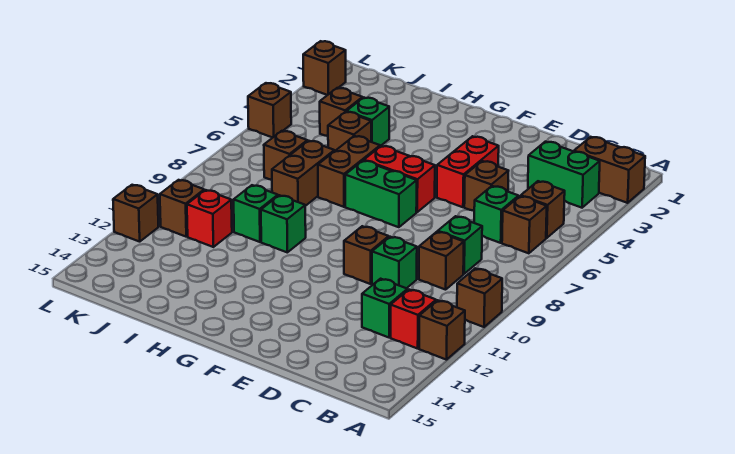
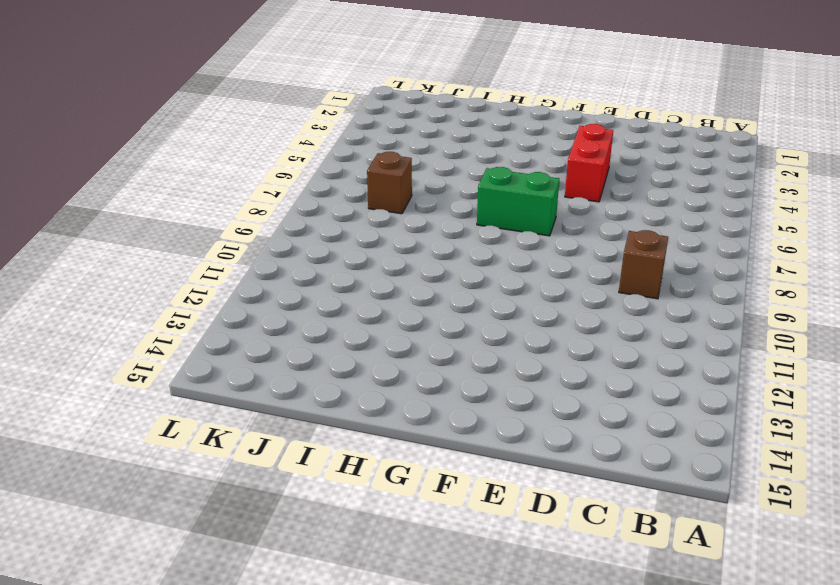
none -> brown 1x2 brick [574,137,645,203]
none -> brown 1x1 brick [457,268,502,327]
none -> brown 1x1 brick [419,300,465,360]
none -> green 1x2 brick [528,142,600,208]

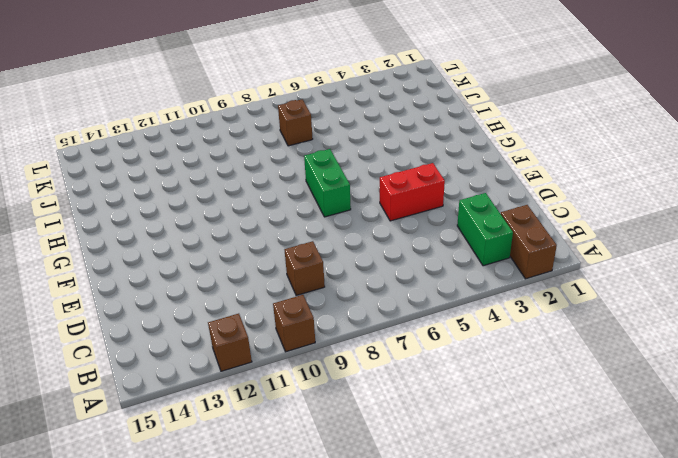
none -> brown 1x1 brick [521,181,565,238]
none -> brown 1x1 brick [502,196,547,253]
none -> red 1x1 brick [391,290,436,349]
none -> green 1x1 brick [474,186,519,243]

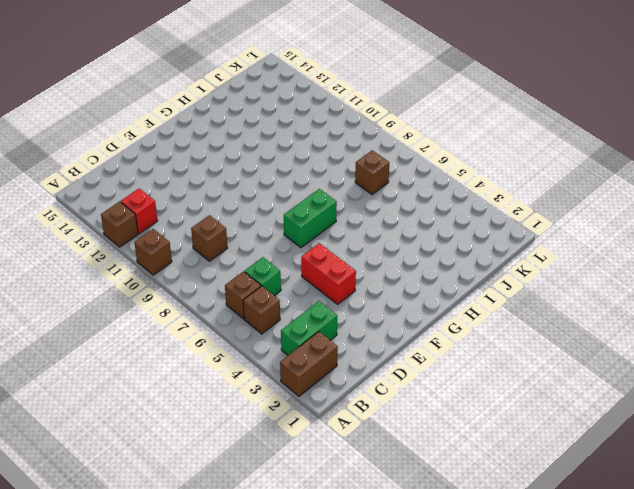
none -> green 1x1 brick [438,216,482,274]
none -> green 1x1 brick [362,279,407,337]
none -> brown 1x1 brick [464,161,508,211]
none -> green 1x1 brick [372,237,417,288]

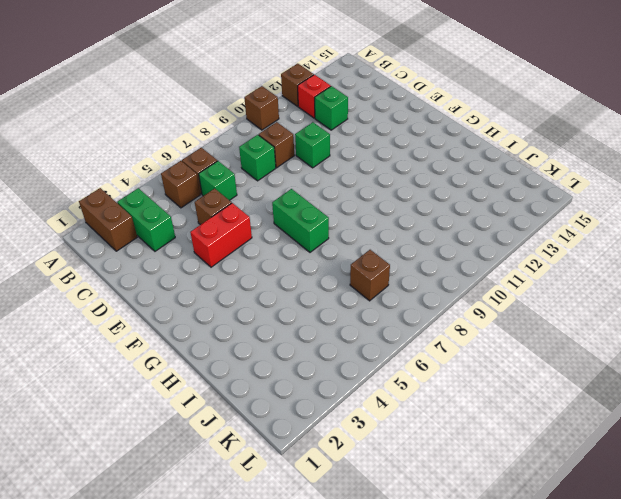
none -> brown 1x1 brick [344,226,389,284]
none -> red 1x2 brick [364,146,435,212]
none -> brown 1x2 brick [318,136,380,207]
none -> green 1x1 brick [261,195,306,252]

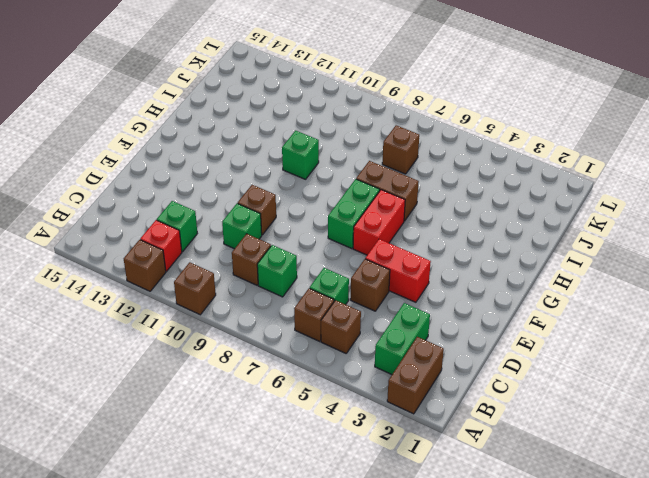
none -> green 1x1 brick [346,98,389,146]
none -> brown 1x1 brick [328,112,371,151]
none -> brown 1x2 brick [272,141,334,206]
none -> green 1x1 brick [234,185,278,242]

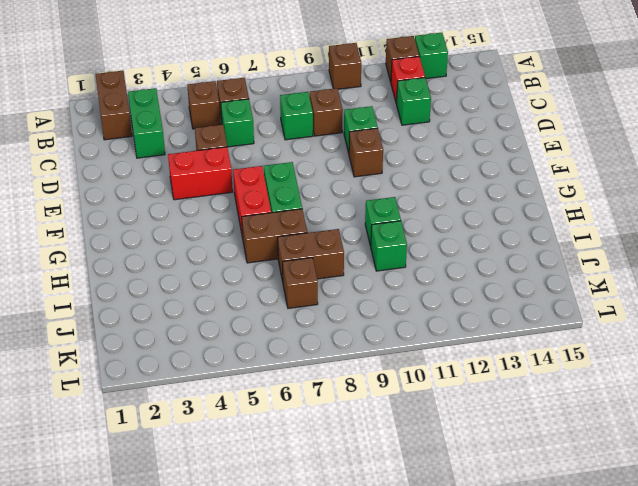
green 1x1 brick [415,33,448,79] -> green 1x1 brick moved to [346,98,389,146]
none -> brown 1x1 brick [328,112,371,151]
none -> brown 1x1 brick [320,88,363,136]
none -> red 1x1 brick [187,190,232,247]
none -> brown 1x1 brick [160,180,204,237]

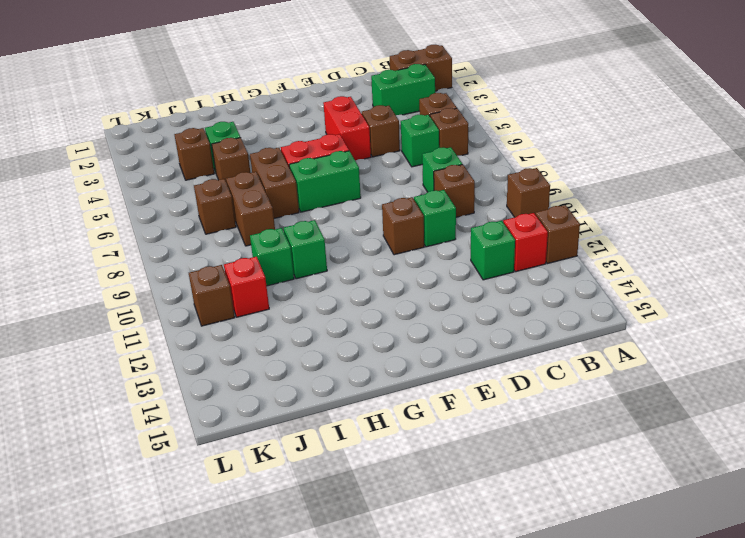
none -> brown 1x1 brick [303,41,346,95]
none -> brown 1x1 brick [248,83,291,138]
none -> brown 1x1 brick [113,185,158,242]

